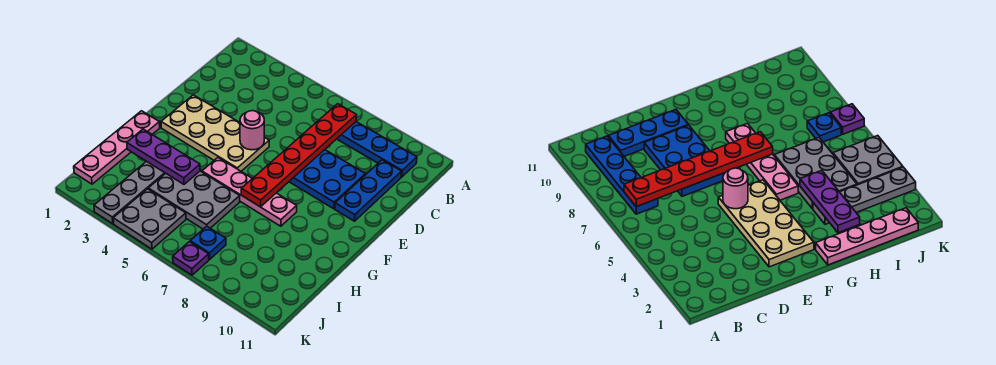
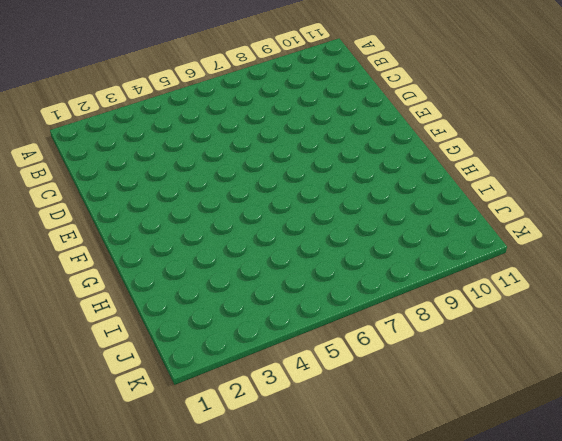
none -> blue 1x4 plate [337,122,417,177]
none -> blue 1x3 plate [335,160,402,221]
none -> blue 2x3 plate [289,150,365,209]

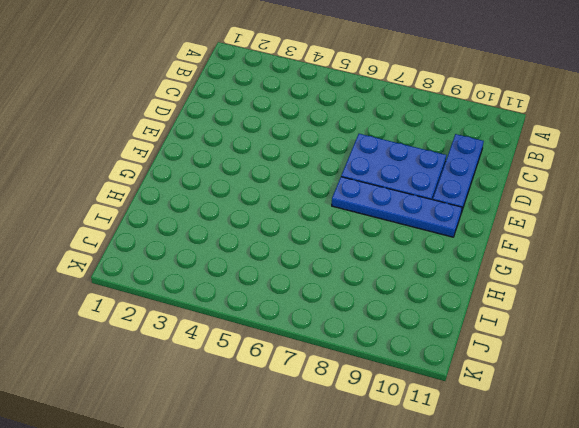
blue 1x4 plate [332,177,462,237] -> blue 1x4 plate moved to [337,122,417,177]
none -> tan 2x4 plate [161,95,269,171]
none -> pink 1x4 plate [74,111,160,184]
none -> pink 1x4 plate [202,158,297,226]

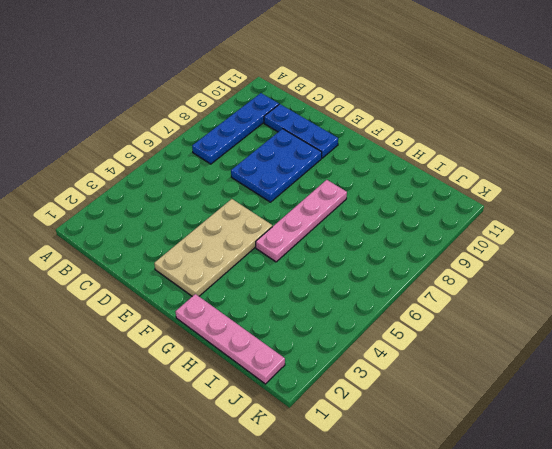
none -> grey 1x4 plate [94,161,165,224]
none -> grey 2x3 plate [148,171,240,229]
none -> grey 2x2 plate [113,189,186,249]

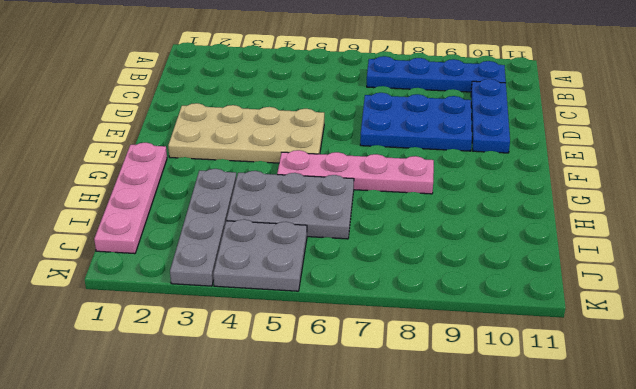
none -> blue 1x1 plate [190,226,226,259]
none -> purple 1x1 plate [173,242,209,275]
none -> red 1x6 plate [241,104,357,207]

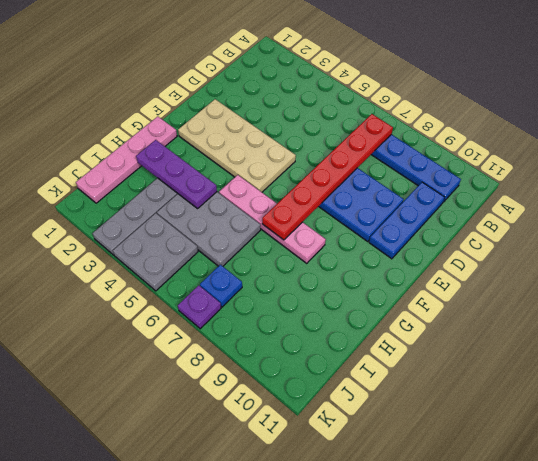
none -> pink 1x1 round brick [240,111,264,150]

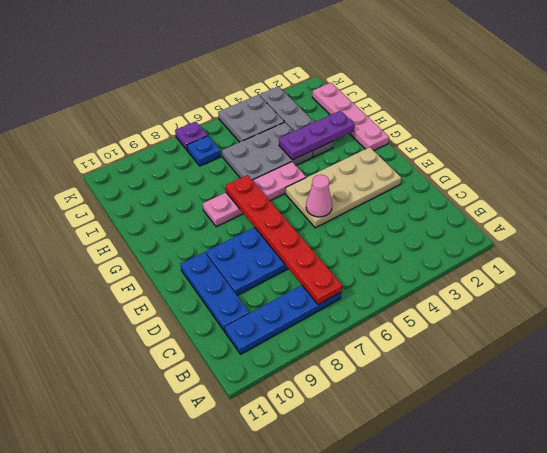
pink 1x1 cone [306,175,332,217] -> pink 1x1 round brick [240,111,264,150]

